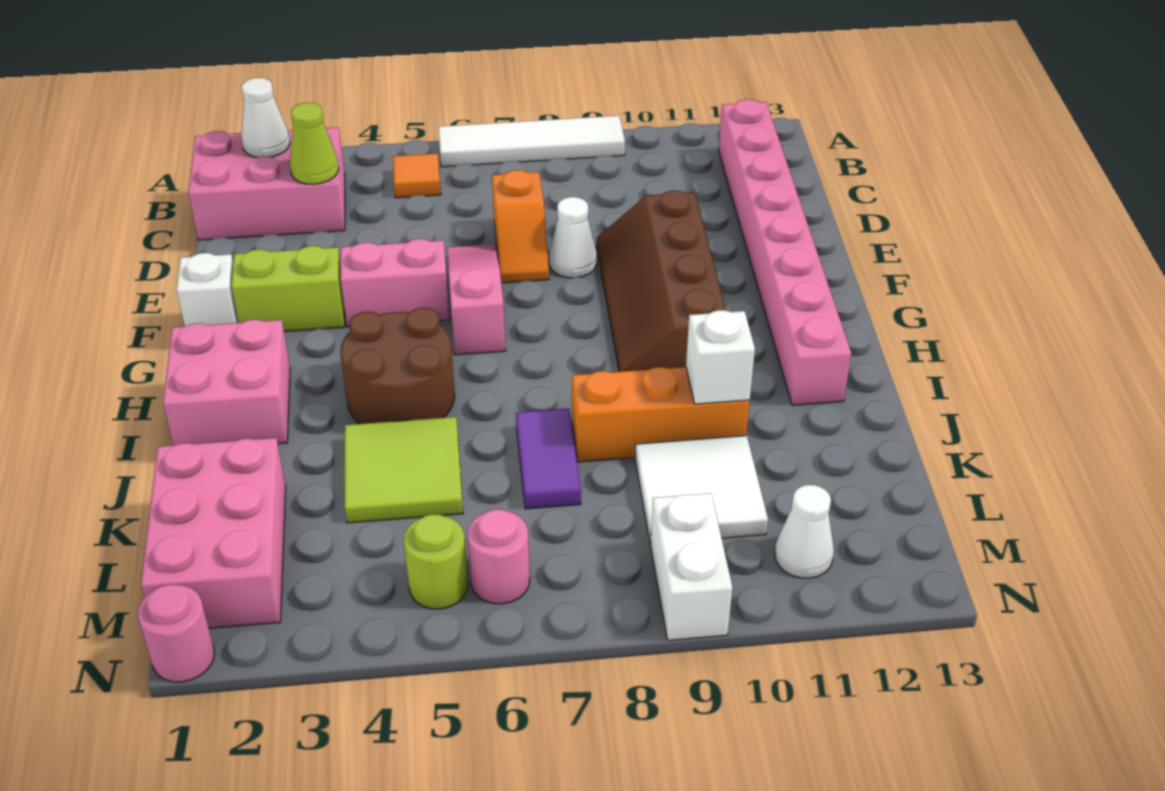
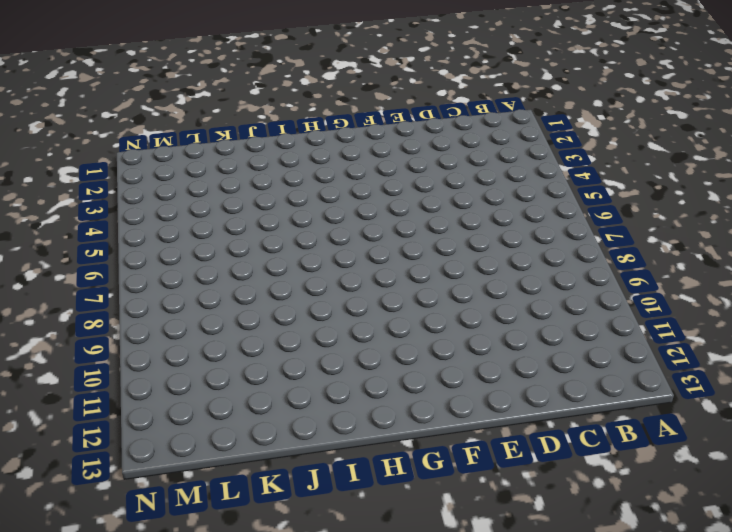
none -> white 1x4 tile [438,116,625,167]
none -> pink 2x3 brick [188,127,345,240]
none -> orange 1x1 tile [393,153,441,198]

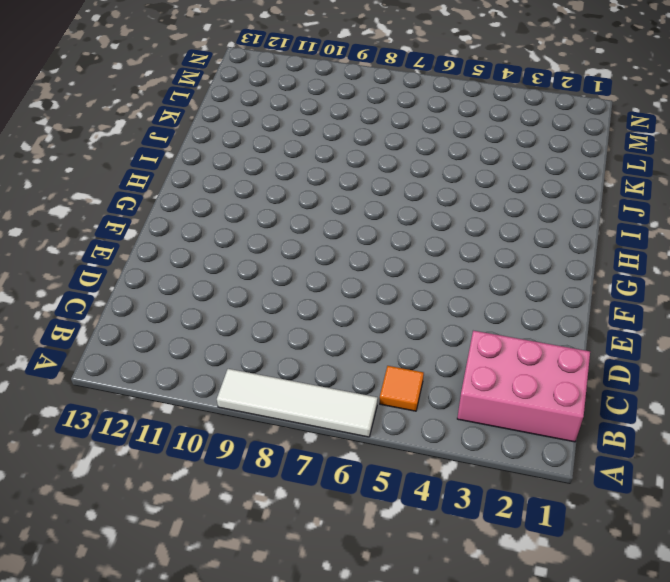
none -> pink 1x8 brick [719,99,851,405]
none -> orange 1x2 slope [492,170,549,283]
none -> pink 1x3 slope [447,244,506,355]

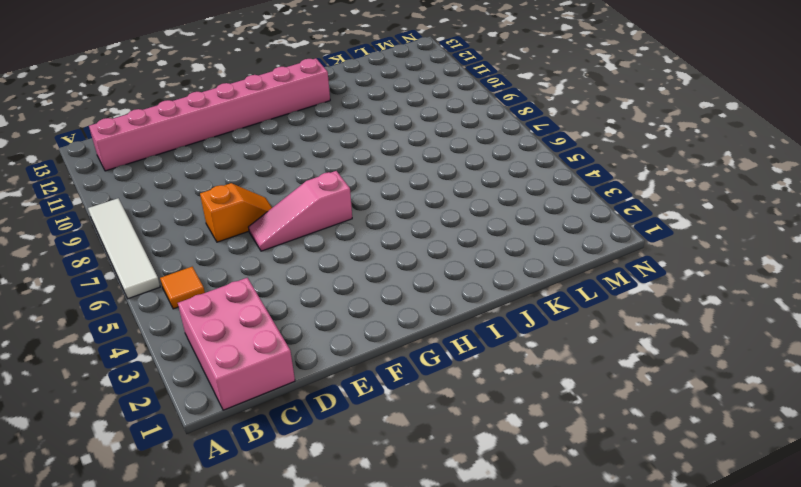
none -> white 1x1 cone [549,197,597,278]
none -> brown 2x4 slope [597,191,726,372]
none -> white 1x1 brick [177,253,239,326]

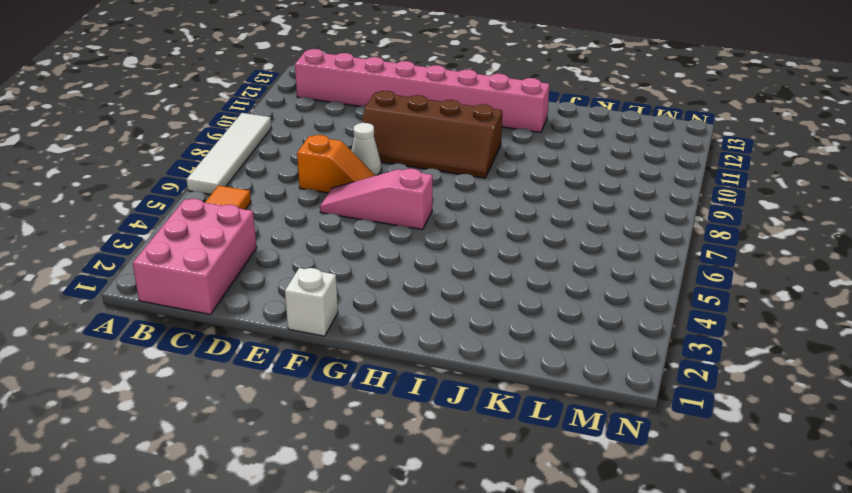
none -> lime 1x2 brick [232,246,345,332]
none -> pink 1x2 brick [341,239,450,327]
none -> pink 2x2 brick [163,319,290,446]

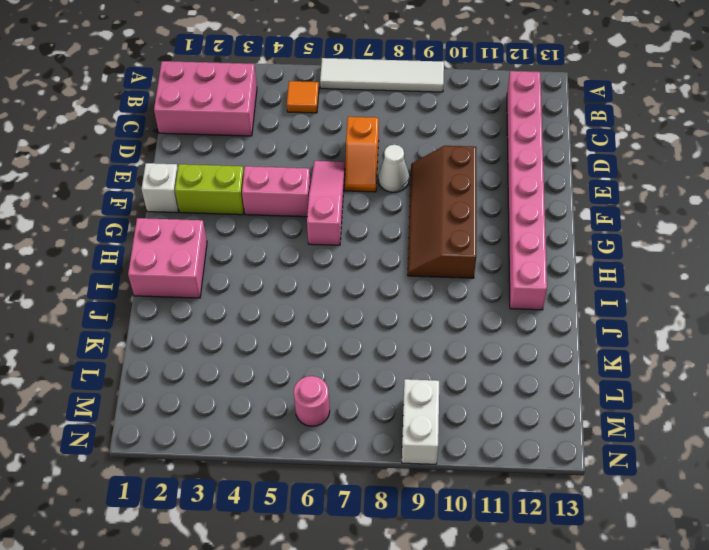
none -> brown 2x2 round brick [340,308,455,424]
none -> lime 2x2 tile [345,417,463,523]
none -> purple 1x2 tile [516,408,581,509]

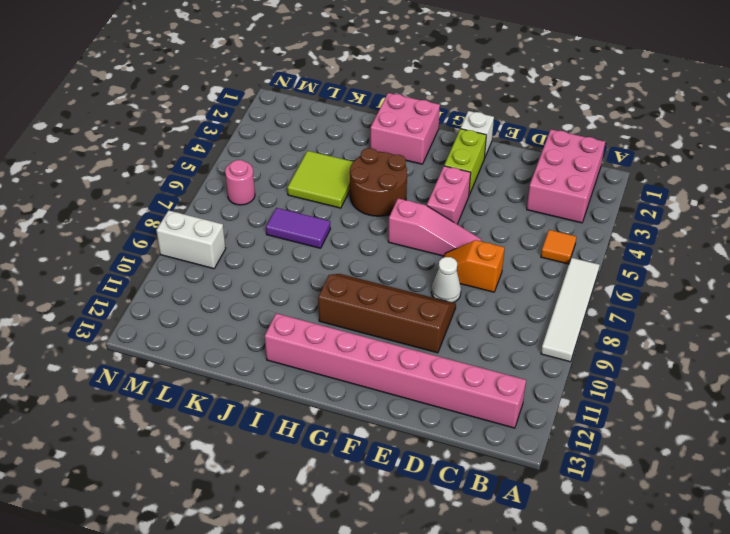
none -> orange 1x3 brick [572,367,750,462]
none -> pink 2x3 brick [141,438,286,628]
none -> white 2x2 tile [635,436,768,544]

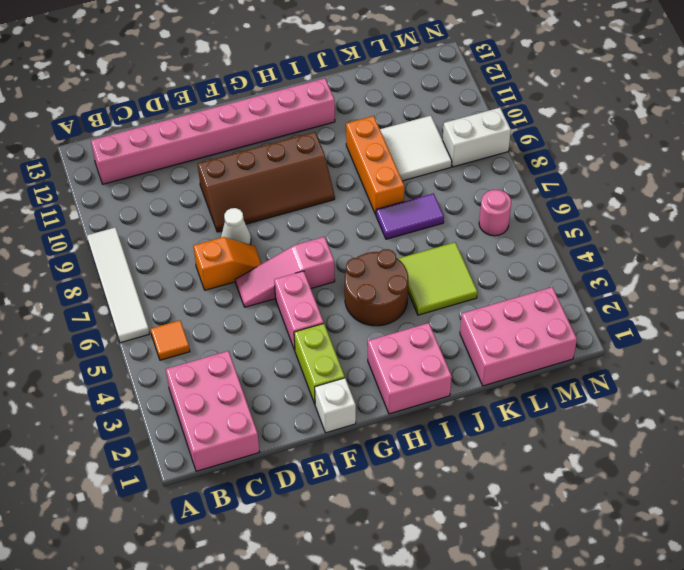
none -> lime 1x1 round brick [404,514,468,609]
none -> white 1x1 cone [775,485,834,578]
none -> pink 1x1 round brick [138,585,215,682]

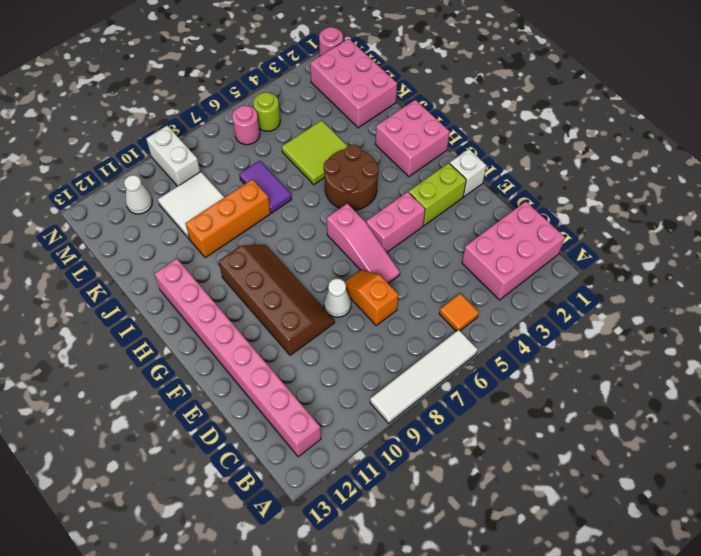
none -> white 1x1 cone [242,78,290,158]
none -> lime 1x1 cone [290,103,339,184]
none -> white 1x1 brick [686,310,755,404]

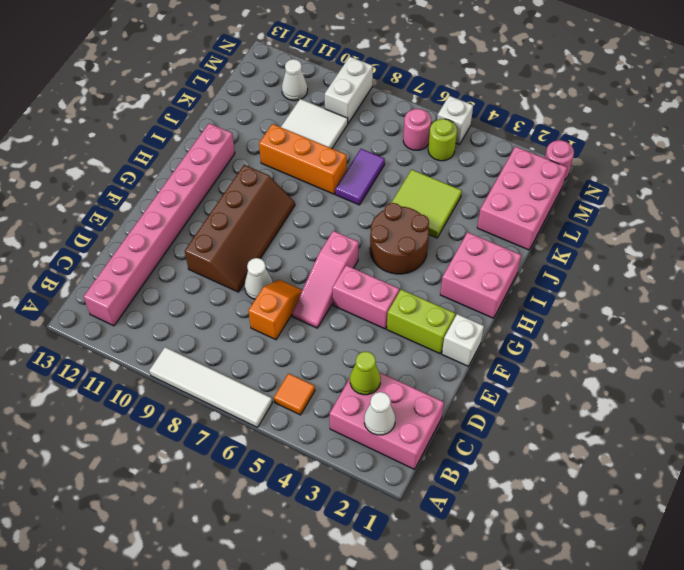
white 1x1 brick [437,96,473,144] -> white 1x1 brick moved to [686,310,755,404]

